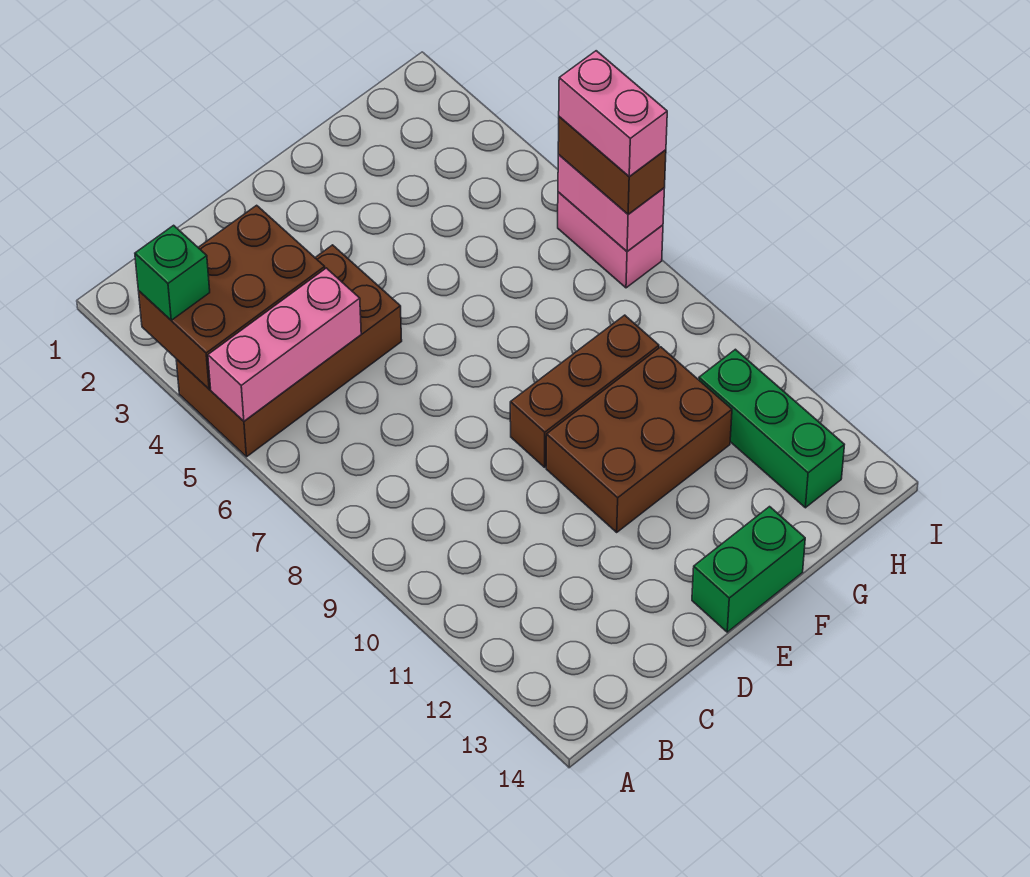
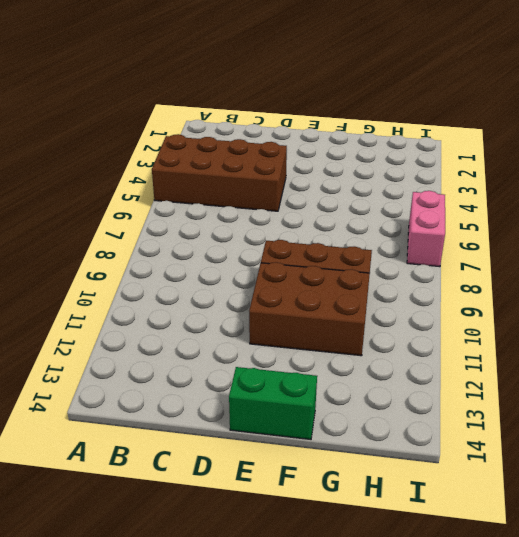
none -> green 1x3 brick [699,349,844,508]
none -> brown 2x3 brick [139,205,325,389]
none -> pink 1x3 brick [208,268,361,421]

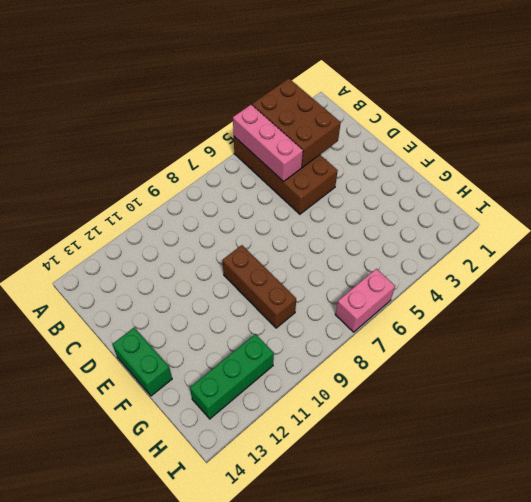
none -> brown 2x3 brick [546,347,732,532]
none -> pink 1x2 brick [558,155,664,251]
none -> green 1x1 brick [135,225,210,320]

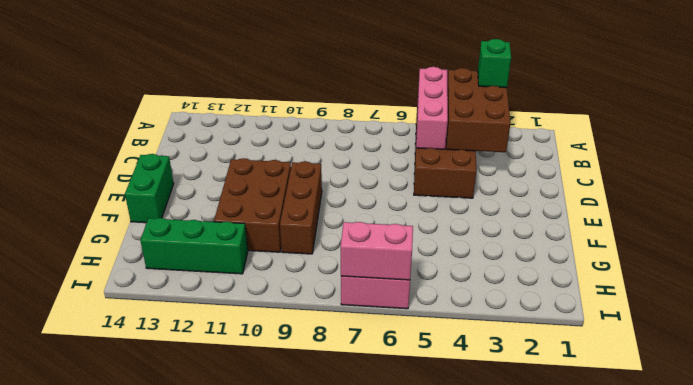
none -> brown 1x2 brick [558,117,666,214]
none -> pink 1x2 brick [559,51,667,177]

